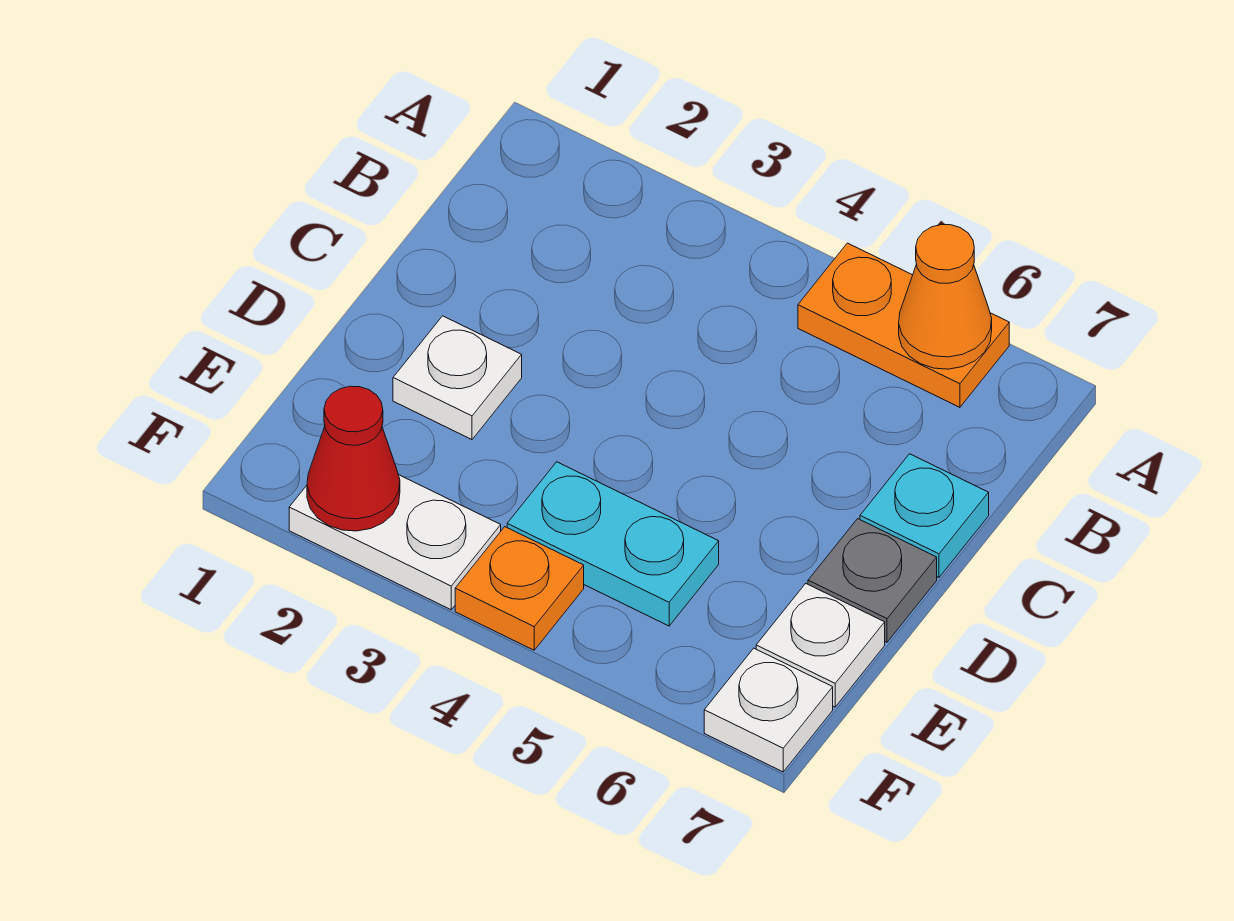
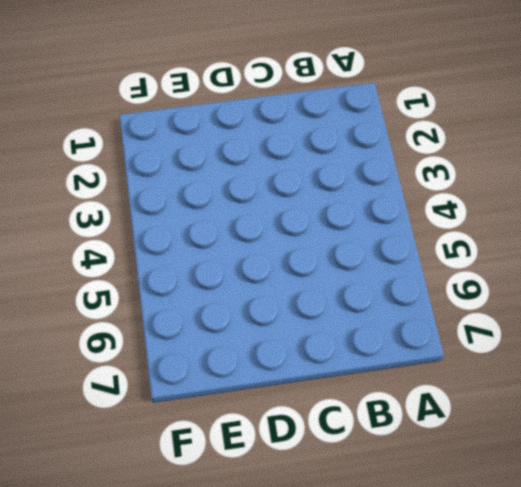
none -> orange 1x2 plate [798,243,1009,407]
none -> cyan 1x1 plate [860,454,989,577]

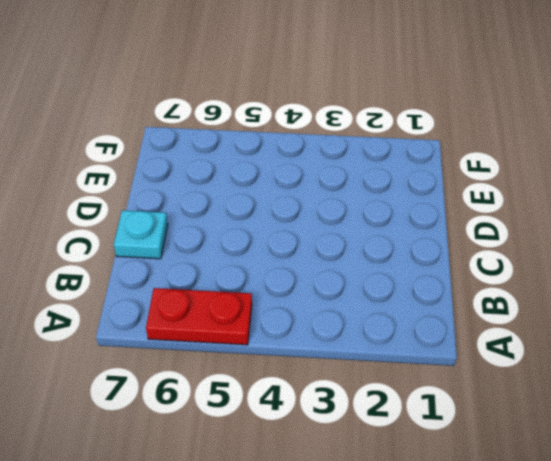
red 1x2 plate [146,288,252,345] -> orange 1x2 plate [798,243,1009,407]
none -> white 1x1 plate [393,316,522,440]
none -> grey 1x1 plate [808,519,937,642]

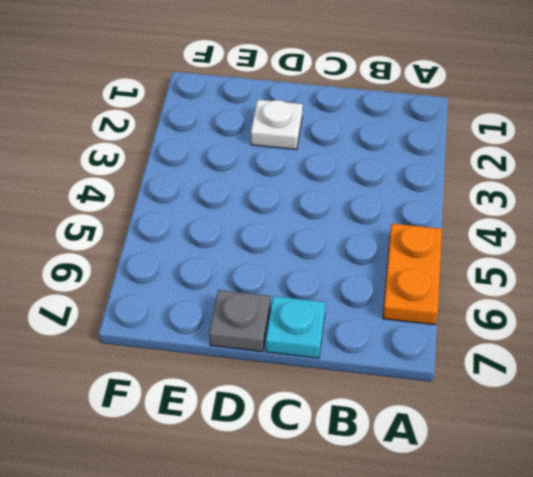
none -> cyan 1x2 plate [507,462,719,626]
none -> white 1x1 plate [756,584,885,707]

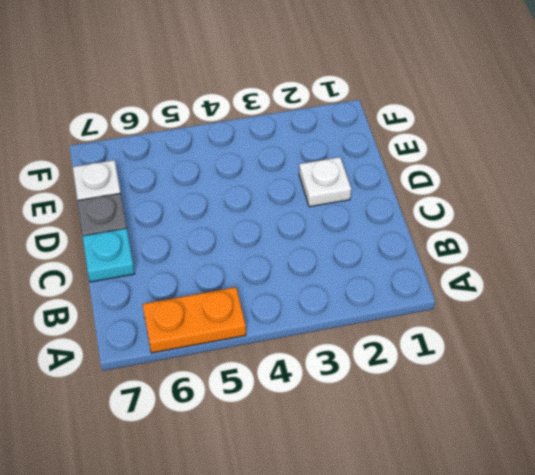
none -> cyan 1x2 plate [507,462,719,626]
none -> white 1x2 plate [289,475,501,610]

